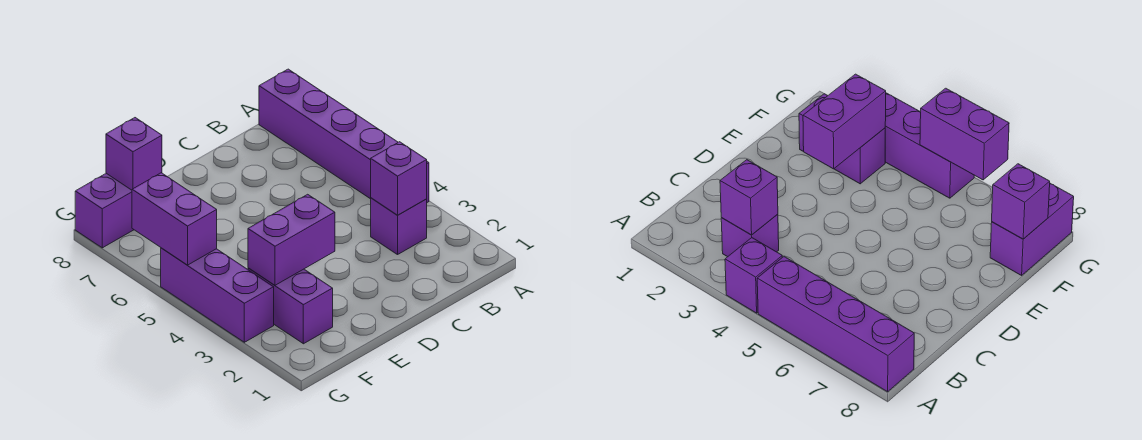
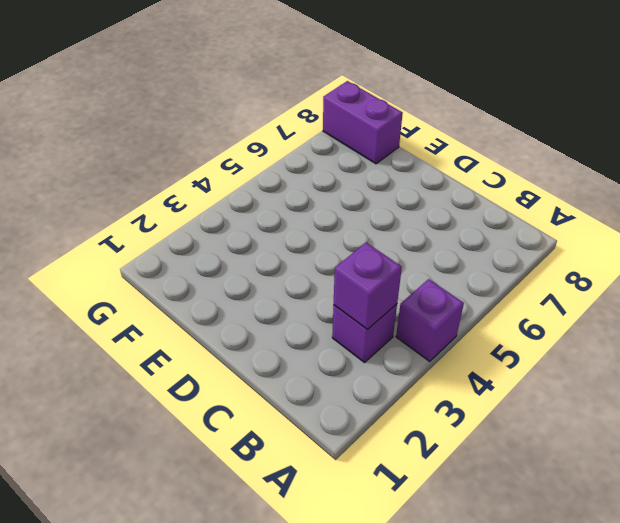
none -> purple 1x4 brick [259,69,398,199]
none -> purple 1x2 brick [248,268,333,344]

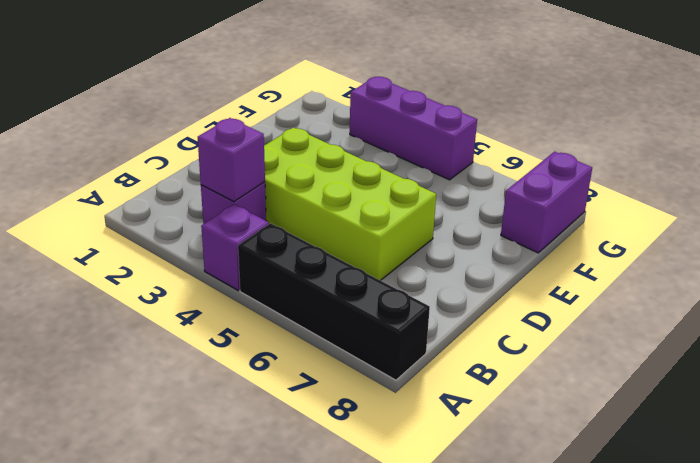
black 1x4 brick [238,223,430,380] -> purple 1x4 brick [259,69,398,199]
lime 2x4 brick [264,128,436,281] -> none
none -> purple 1x2 brick [248,268,333,344]
none -> purple 1x2 brick [248,194,335,285]

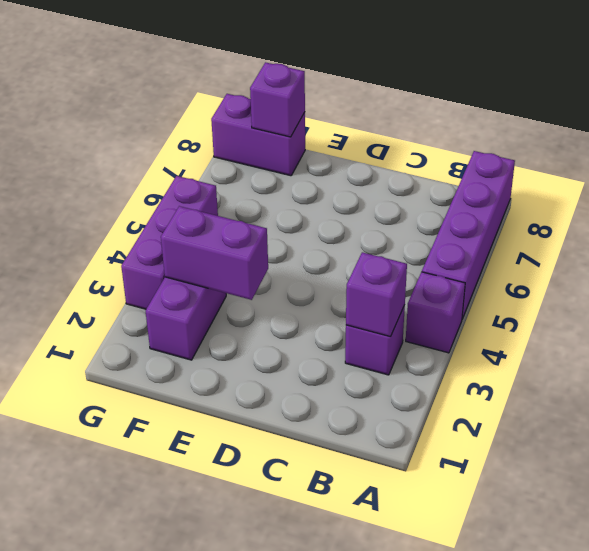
none -> purple 1x2 brick [132,173,217,265]

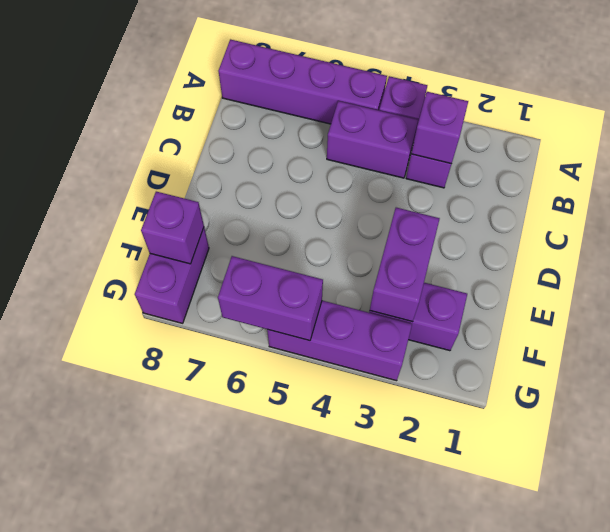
purple 1x2 brick [327,101,418,178] -> none

